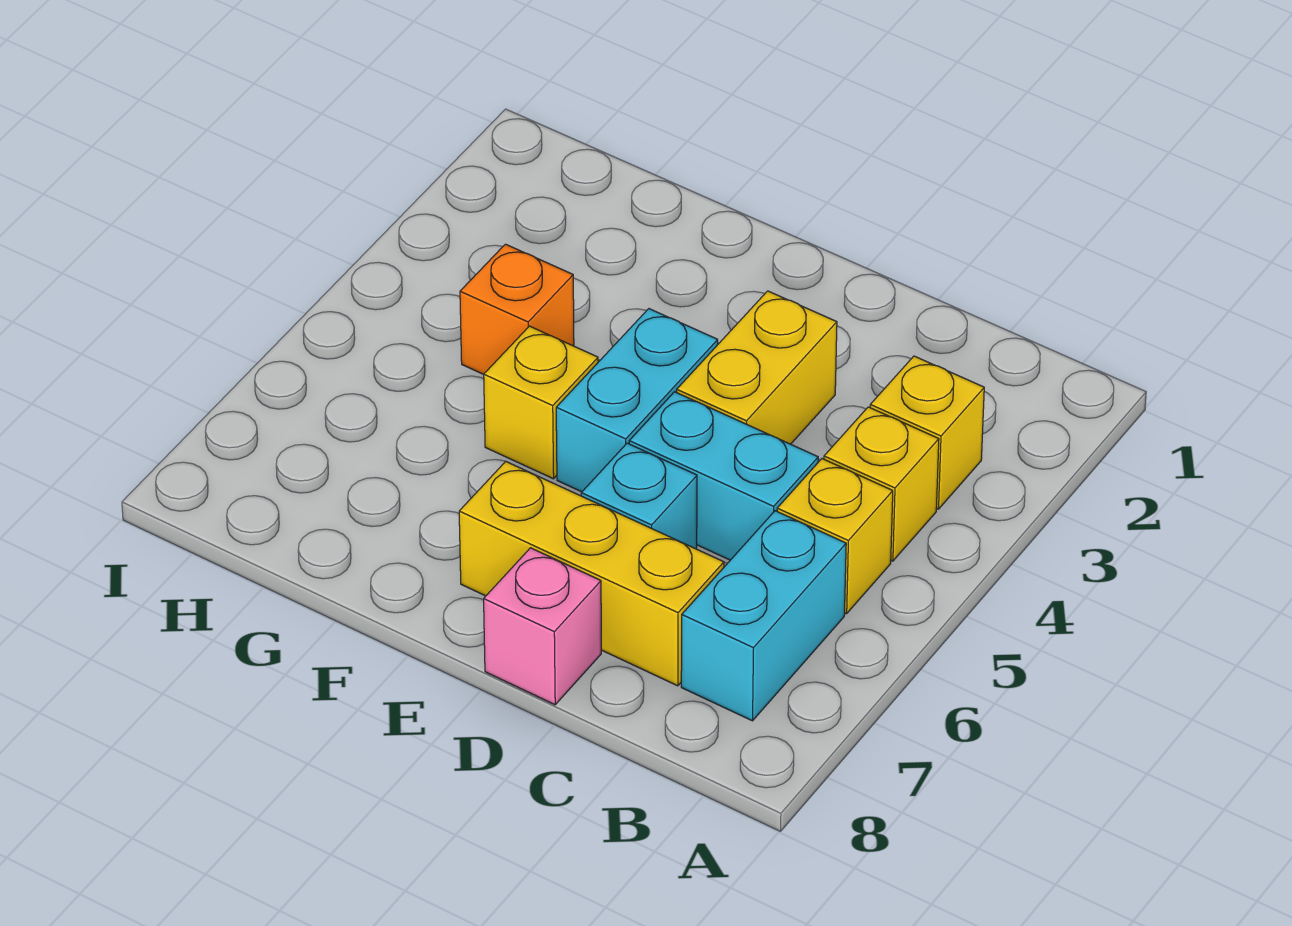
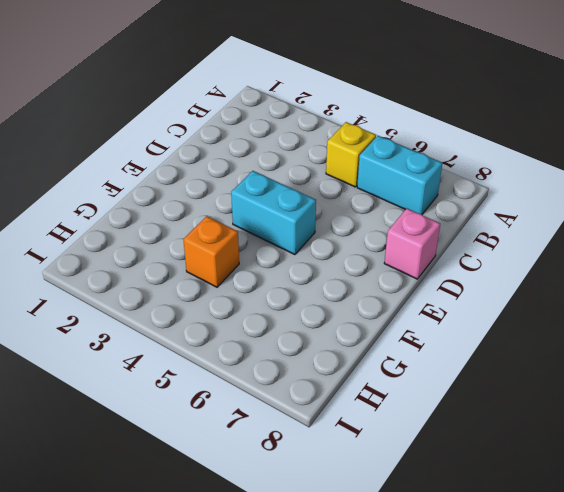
none -> yellow 1x1 brick [870,356,984,509]
none -> yellow 1x1 brick [824,407,939,561]
none -> cyan 1x2 brick [629,392,818,560]

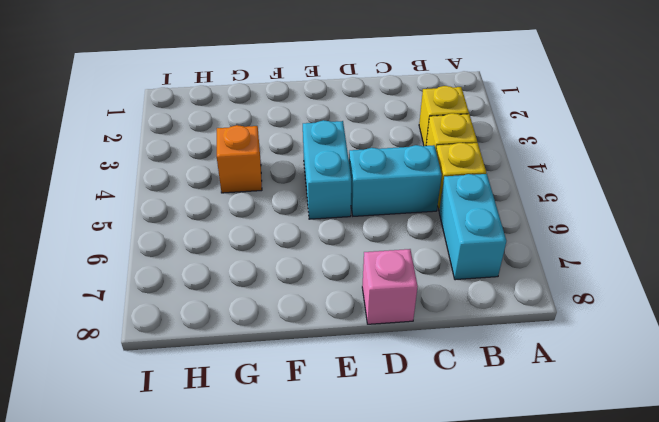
none -> yellow 1x3 brick [459,462,724,686]
none -> yellow 1x2 brick [677,291,837,444]
none -> cyan 1x1 brick [581,443,697,549]

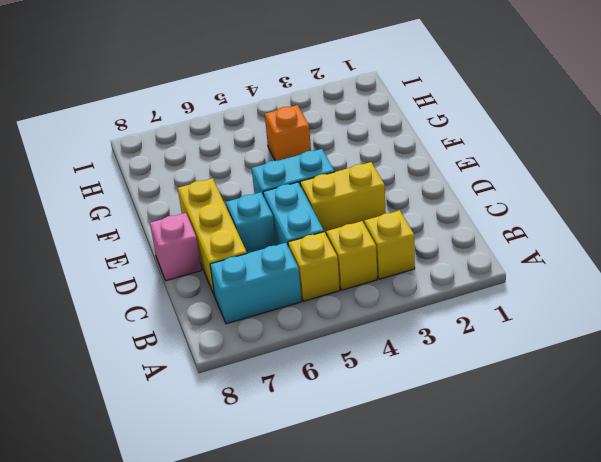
none -> yellow 1x1 brick [484,326,598,479]

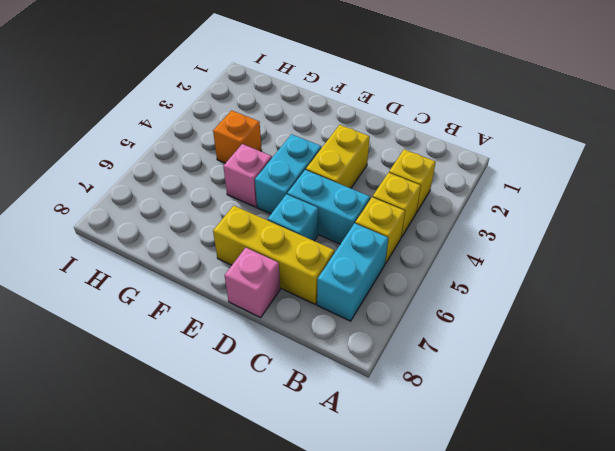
pink 1x1 brick [223,144,272,207] -> yellow 1x1 brick [484,326,598,479]

